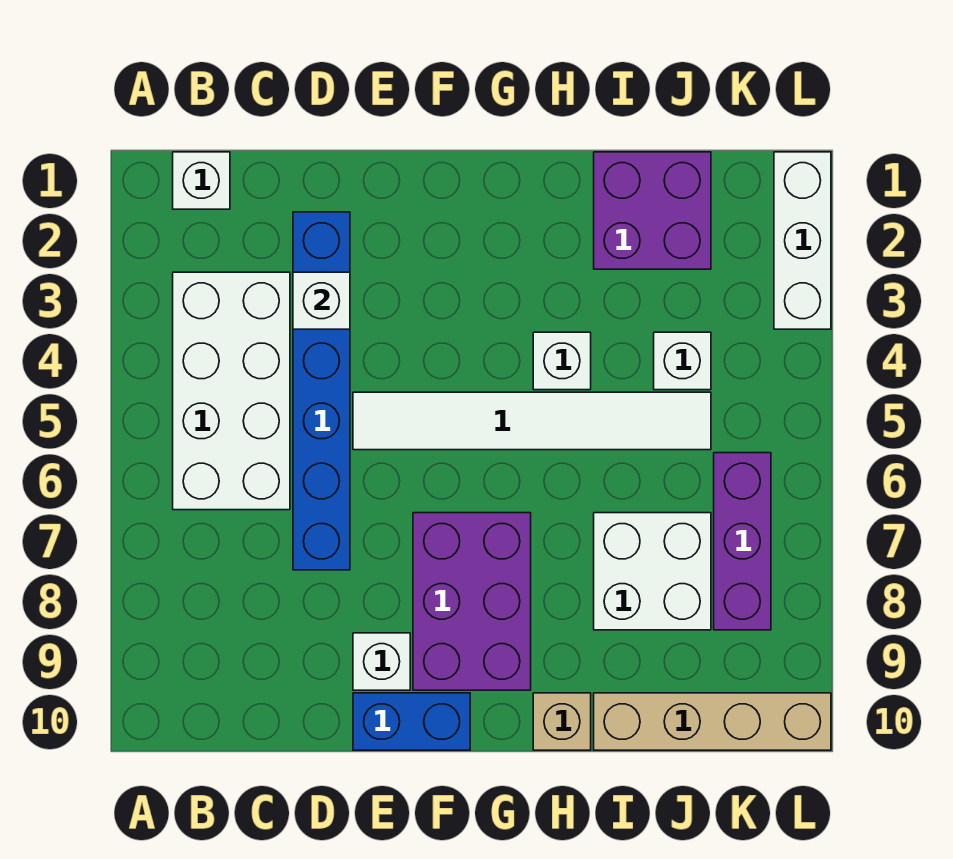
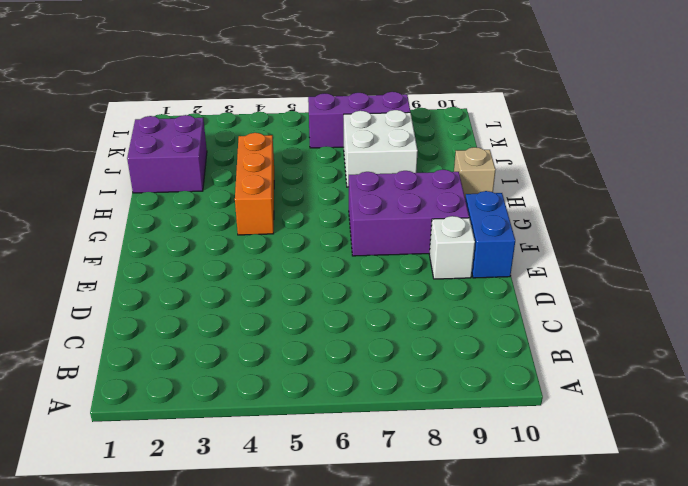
orange 1x3 brick [235,133,274,235] -> white 1x1 brick [533,332,591,390]
none -> white 1x1 brick [173,152,230,209]
none -> white 2x4 brick [173,272,290,510]
none -> blue 1x6 brick [293,212,350,570]

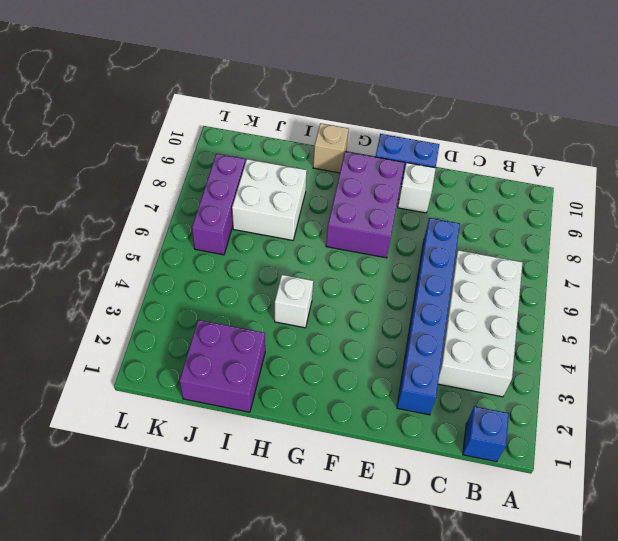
blue 1x1 brick [463,406,509,462] -> white 1x1 brick [173,152,230,209]
none -> white 1x6 tile [353,392,711,450]
none -> tan 1x4 brick [594,693,831,750]
none -> white 1x1 brick [654,332,711,390]

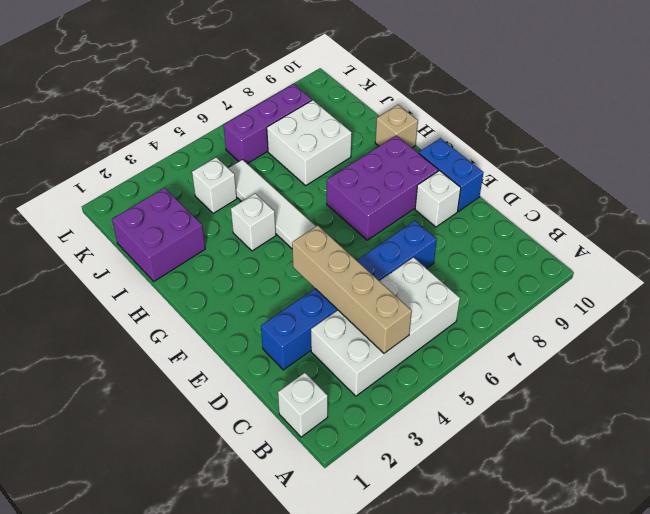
tan 1x4 brick [292,225,412,353] -> tan 1x4 brick moved to [594,693,831,750]
none -> white 1x3 brick [774,152,831,329]
none -> white 1x1 brick [293,272,350,329]

